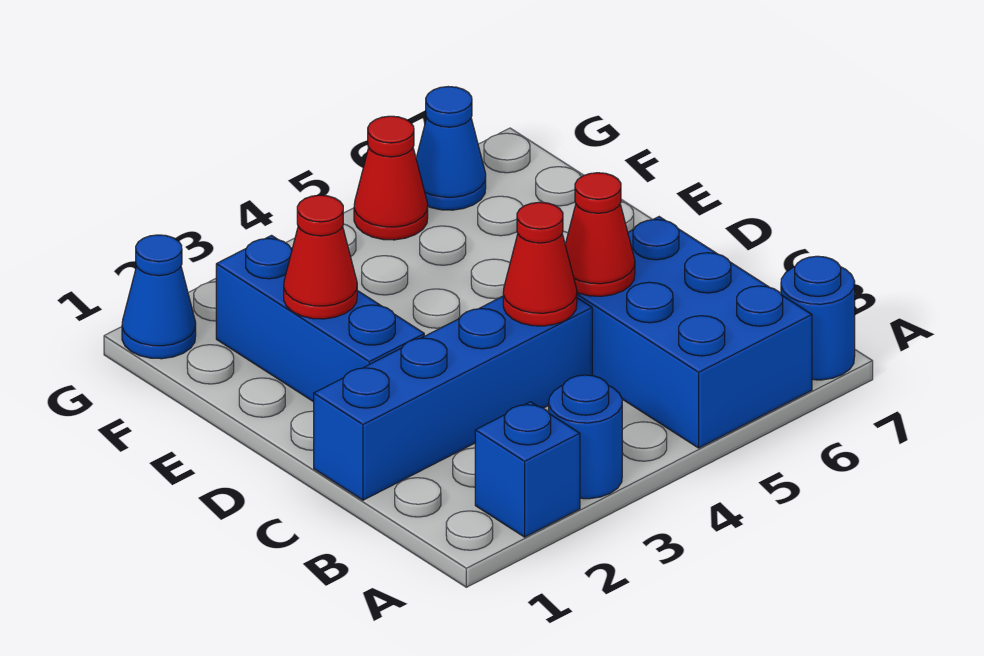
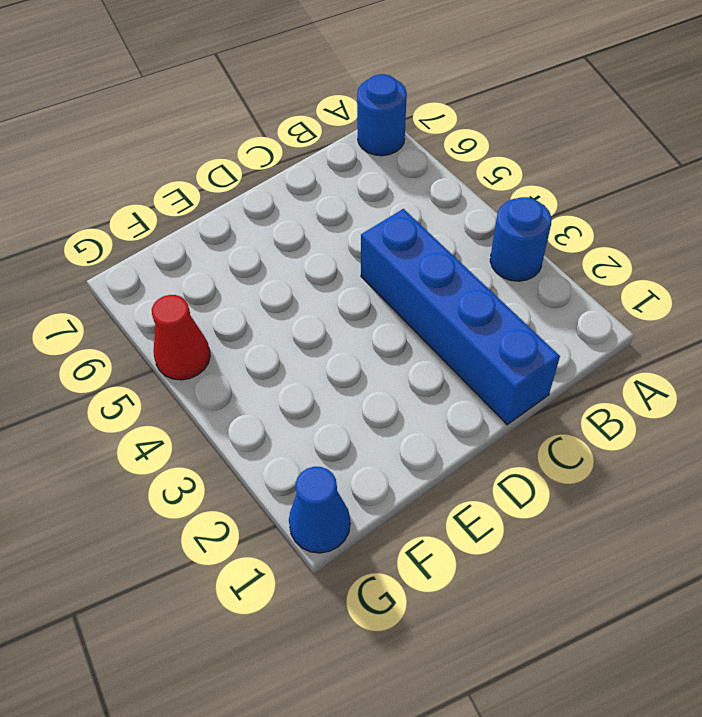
none -> blue 1x1 brick [475,402,580,537]
none -> blue 2x3 brick [577,217,812,448]
none -> blue 1x3 brick [216,236,424,402]

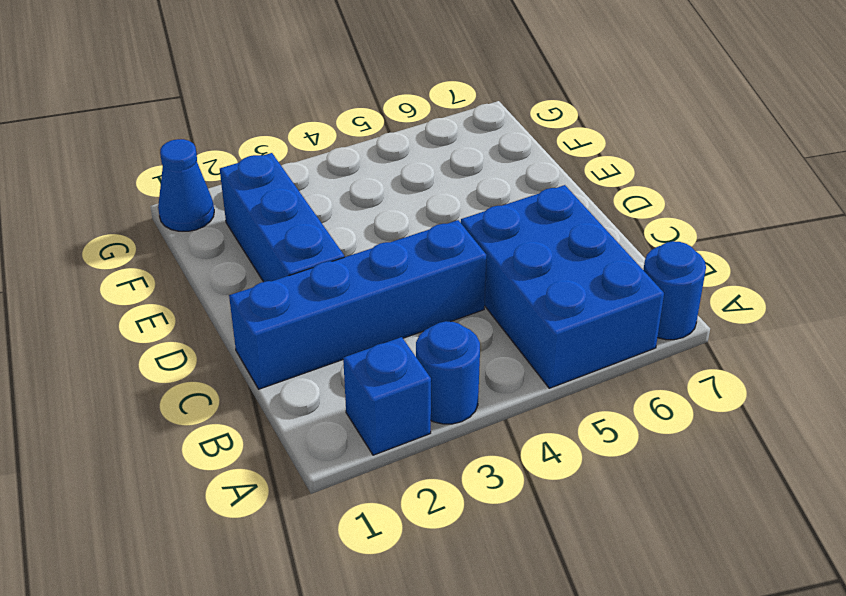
none -> red 1x1 cone [354,116,428,240]
none -> blue 1x1 cone [416,87,486,210]
none -> red 1x1 cone [503,202,577,326]

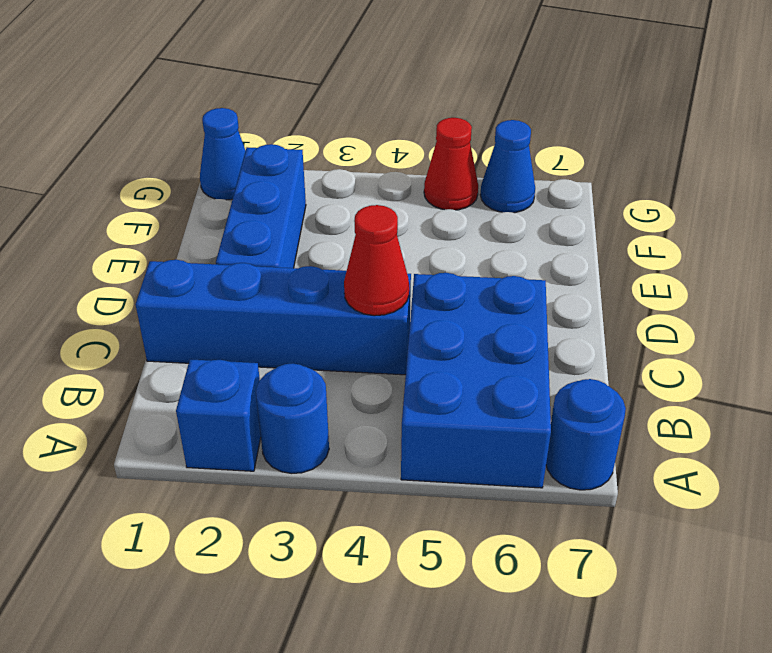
none -> red 1x1 cone [565,173,635,296]
none -> red 1x1 cone [284,195,357,319]

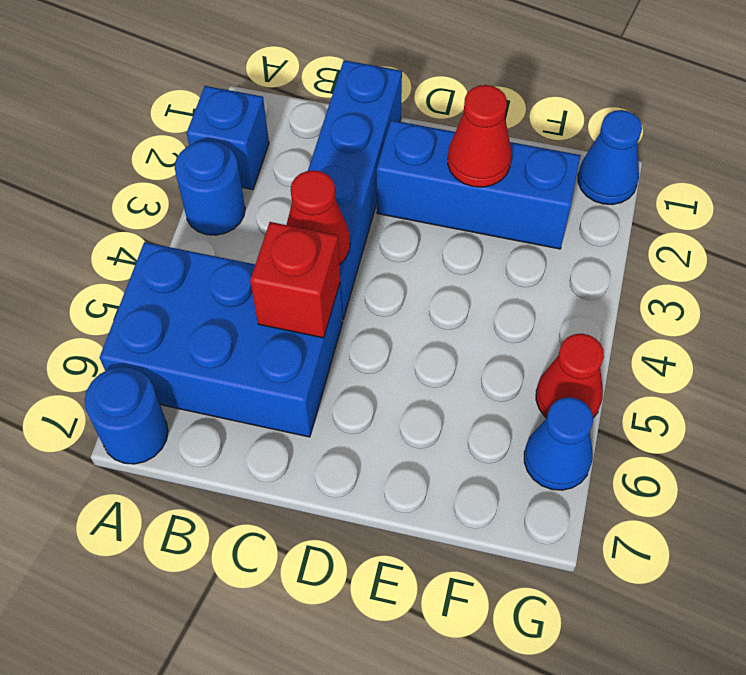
red 1x1 brick [250,222,340,338] -> red 1x1 cone [565,173,635,296]

